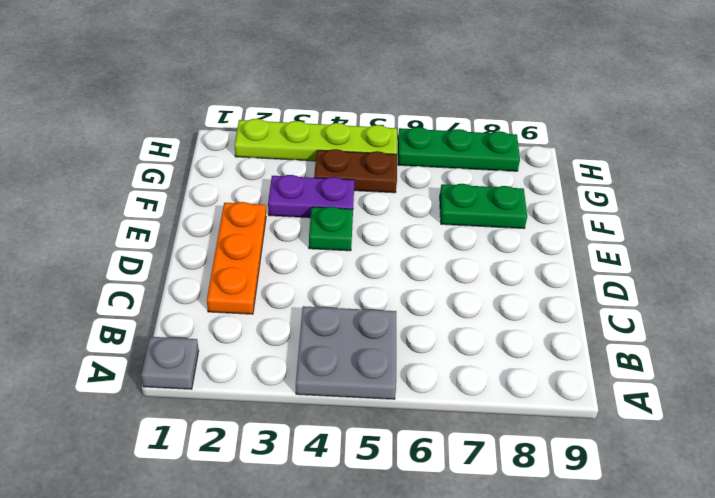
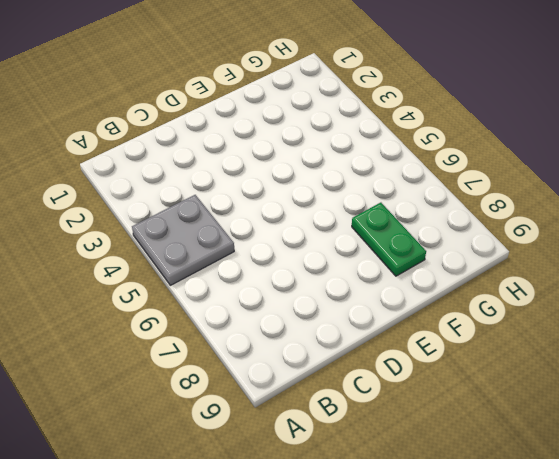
none -> grey 1x1 plate [141,337,199,389]
none -> orange 1x3 plate [207,202,266,314]

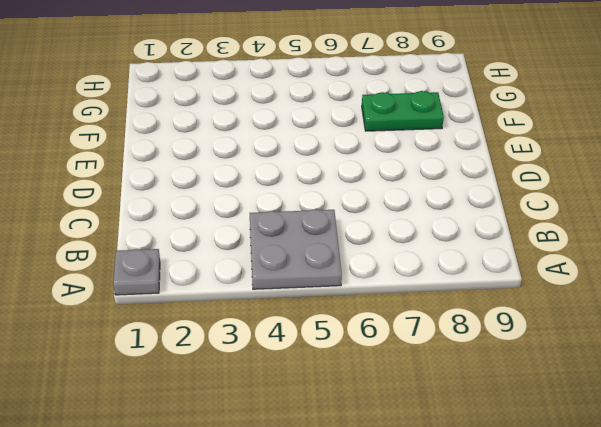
none -> orange 1x3 plate [207,202,266,314]
none -> green 1x1 plate [309,207,353,251]

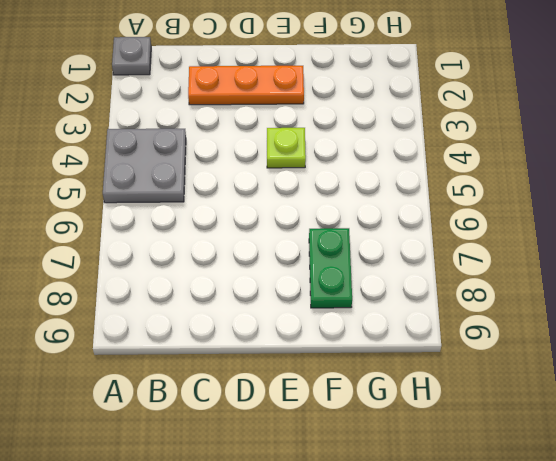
lime 1x1 plate [267,128,306,168] -> green 1x1 plate [309,207,353,251]
none -> purple 1x2 plate [268,175,355,218]
none -> brown 1x2 plate [314,149,397,193]

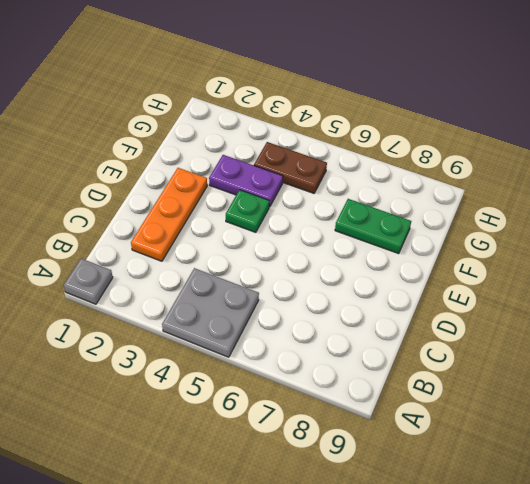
none -> lime 1x4 plate [235,119,397,161]
none -> green 1x3 plate [398,127,520,171]

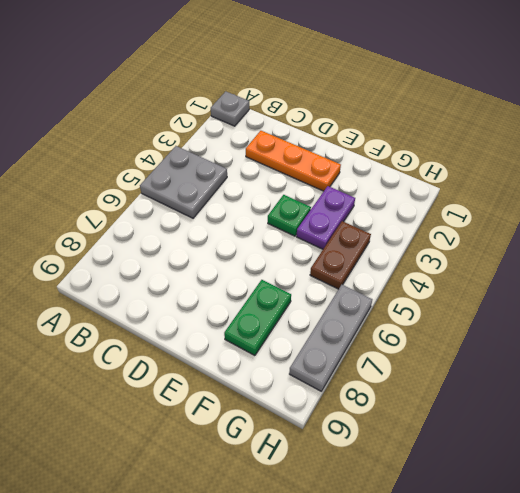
grey 1x3 plate [289,285,373,391] -> green 1x3 plate [398,127,520,171]
none -> lime 1x4 plate [235,119,397,161]

